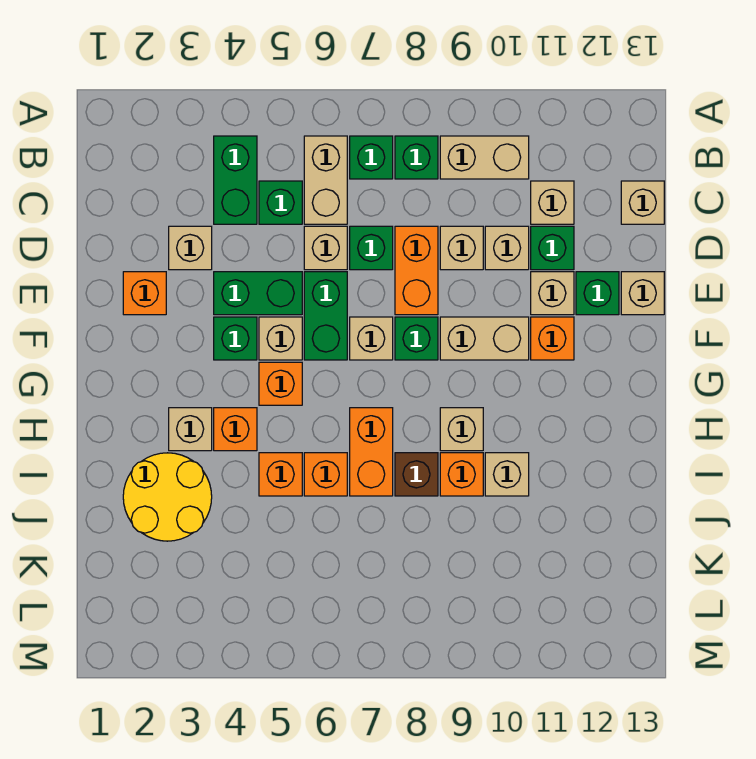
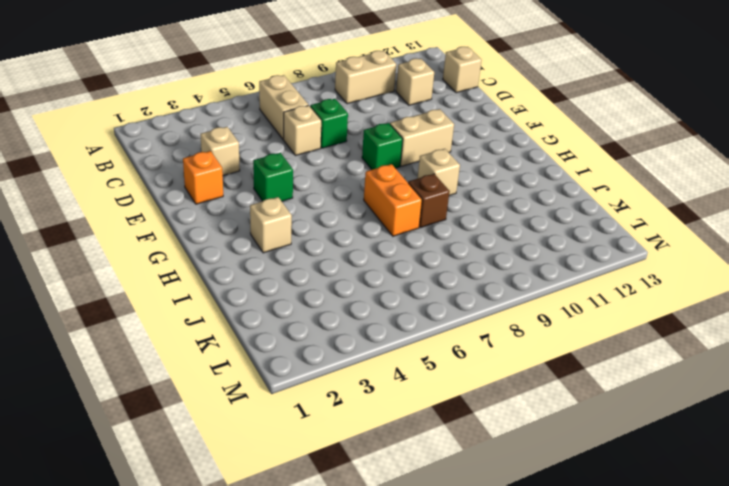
none -> green 1x2 brick [214,136,257,224]
none -> green 1x1 brick [350,136,393,179]
none -> green 1x1 brick [395,136,438,179]
none -> green 1x1 brick [259,181,302,224]

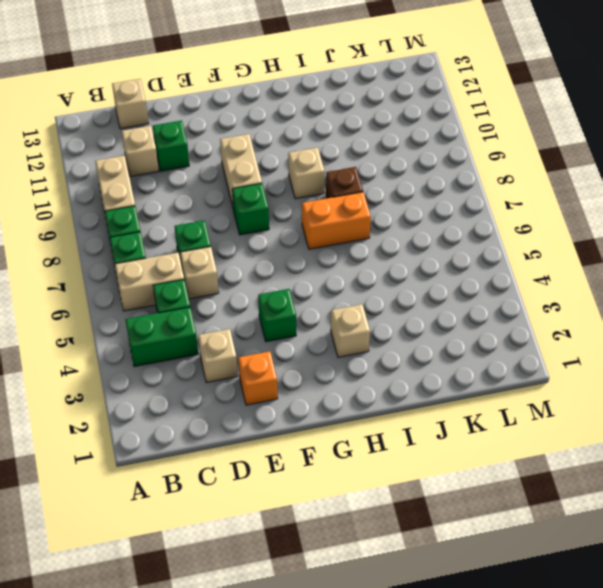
none -> orange 1x2 brick [395,226,438,315]
none -> tan 1x1 brick [440,226,483,270]
none -> tan 1x1 brick [485,226,529,270]
none -> green 1x2 brick [214,272,302,315]

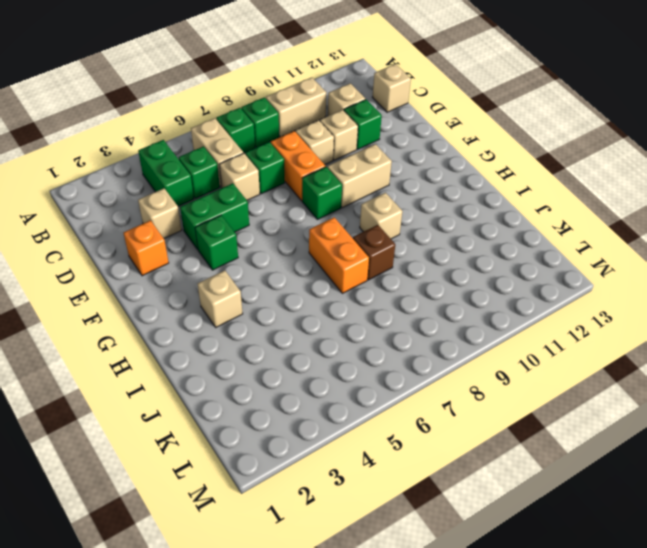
none -> green 1x2 brick [304,272,347,360]
none -> tan 1x1 brick [531,272,574,315]
none -> green 1x1 brick [576,272,619,315]
none -> tan 1x1 brick [621,272,664,315]

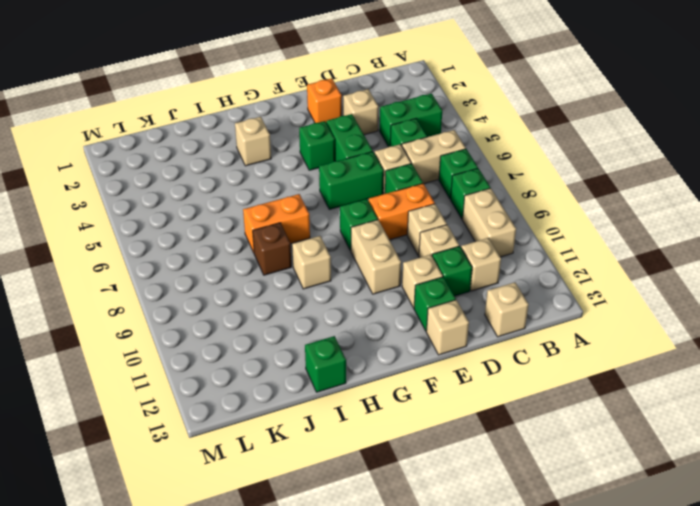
green 1x1 brick [305,336,346,392] -> none
none -> tan 1x1 brick [259,317,302,360]
none -> tan 1x1 brick [350,317,393,360]
none -> orange 1x1 brick [531,317,574,360]
none -> orange 1x1 brick [259,362,302,405]

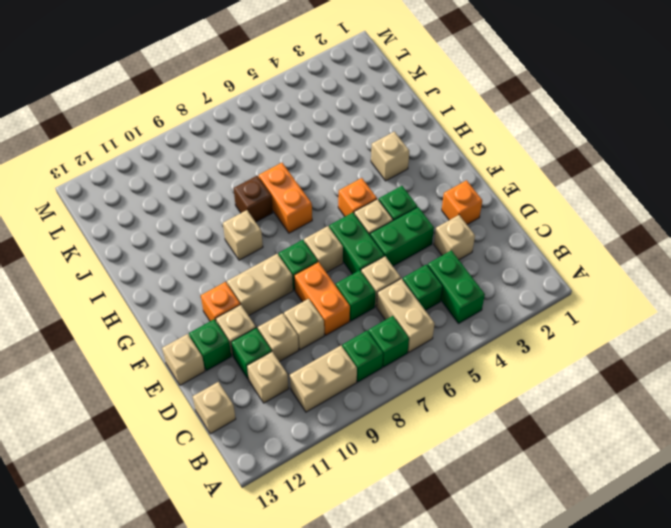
none -> orange 1x1 brick [214,408,257,451]
none -> yellow 2x2 round brick [123,453,212,541]
none -> orange 1x1 brick [259,453,302,496]
none -> orange 1x1 brick [304,453,347,496]

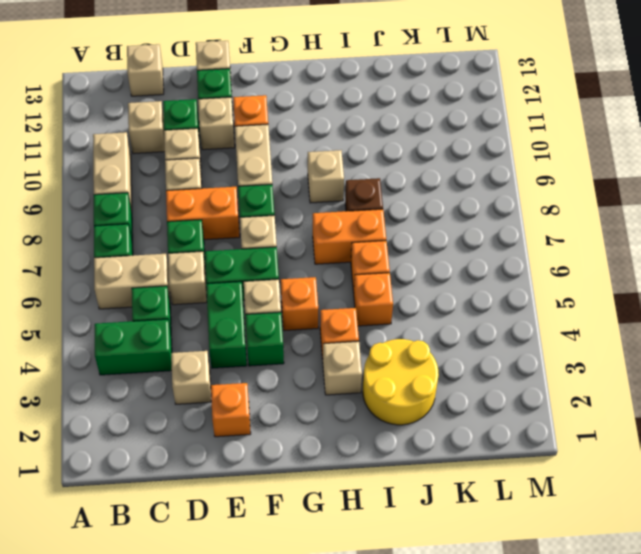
none -> orange 1x1 brick [440,453,483,496]
none -> tan 1x1 brick [485,453,529,496]

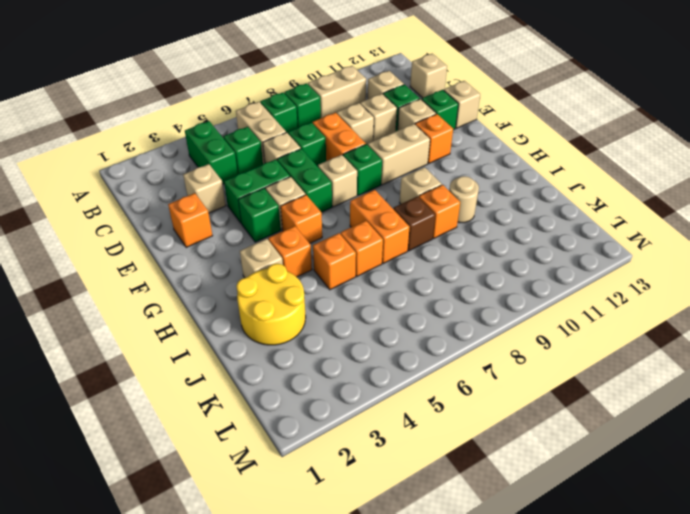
tan 1x1 round brick [449,176,479,223] -> tan 1x1 brick [485,453,529,496]

